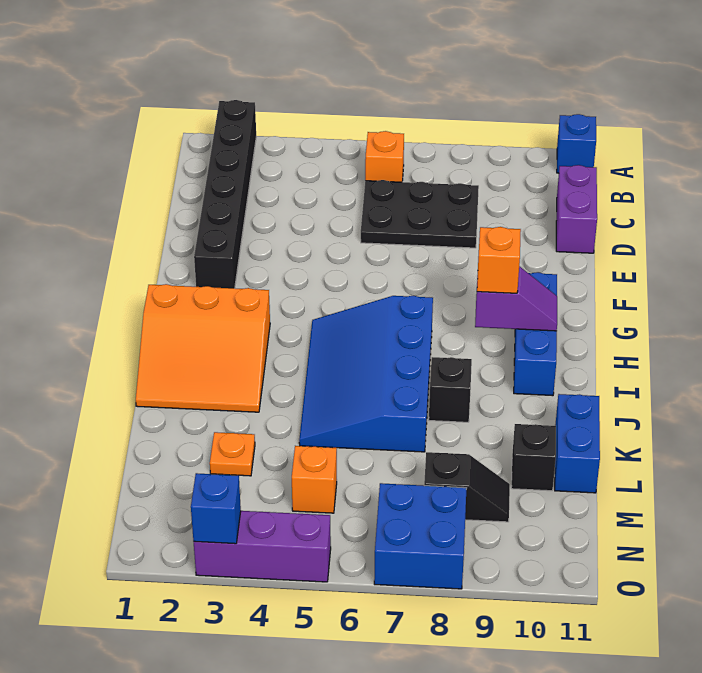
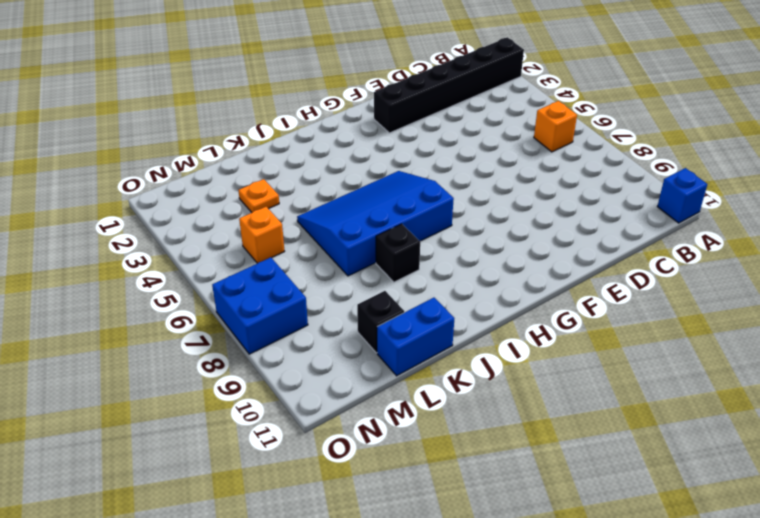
none -> black 2x3 plate [361,180,479,248]
none -> purple 1x2 brick [556,165,597,253]
none -> blue 1x3 brick [514,272,557,396]

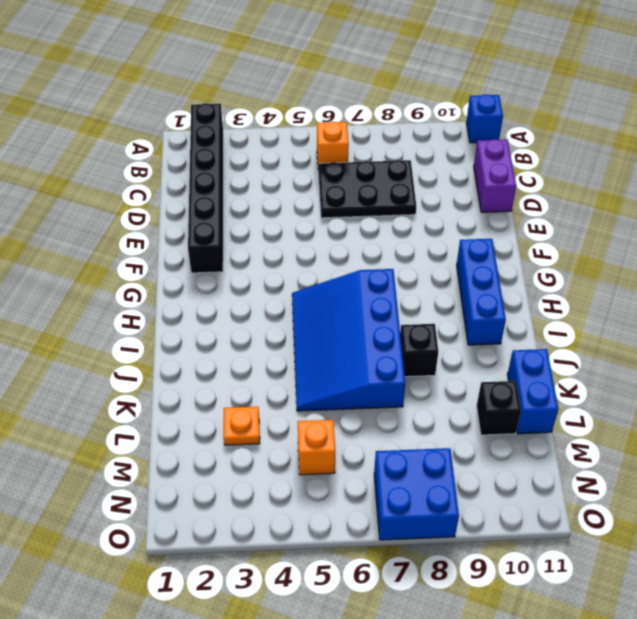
none -> orange 3x3 slope [136,284,270,412]
none -> black 1x2 slope [424,452,510,522]
none -> purple 1x3 brick [194,511,331,582]

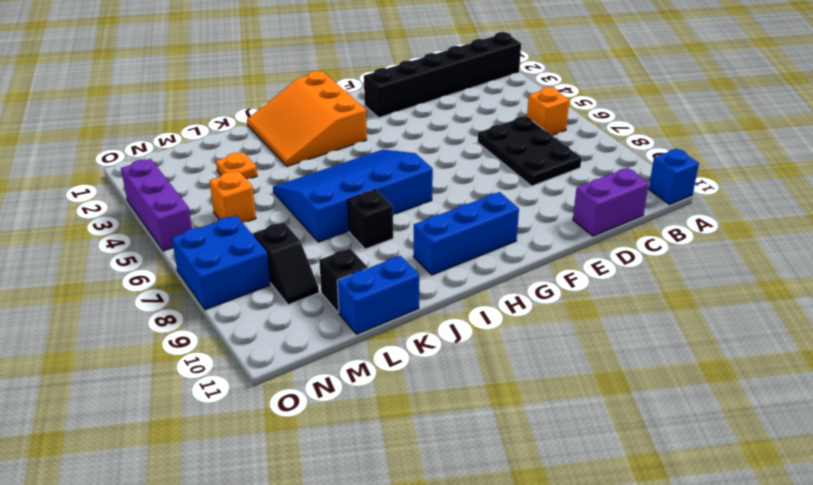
none -> purple 1x2 slope [475,266,557,331]
none -> blue 1x1 brick [191,473,241,544]
none -> orange 1x1 brick [477,227,521,293]

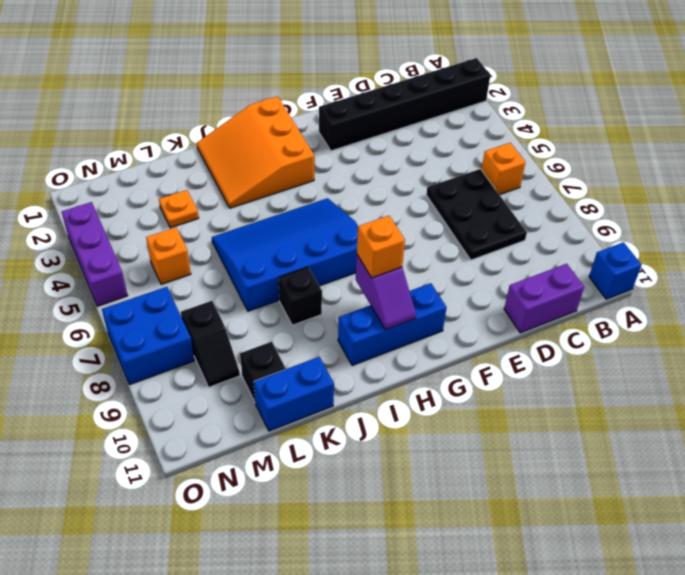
none -> blue 1x1 brick [191,473,241,544]

